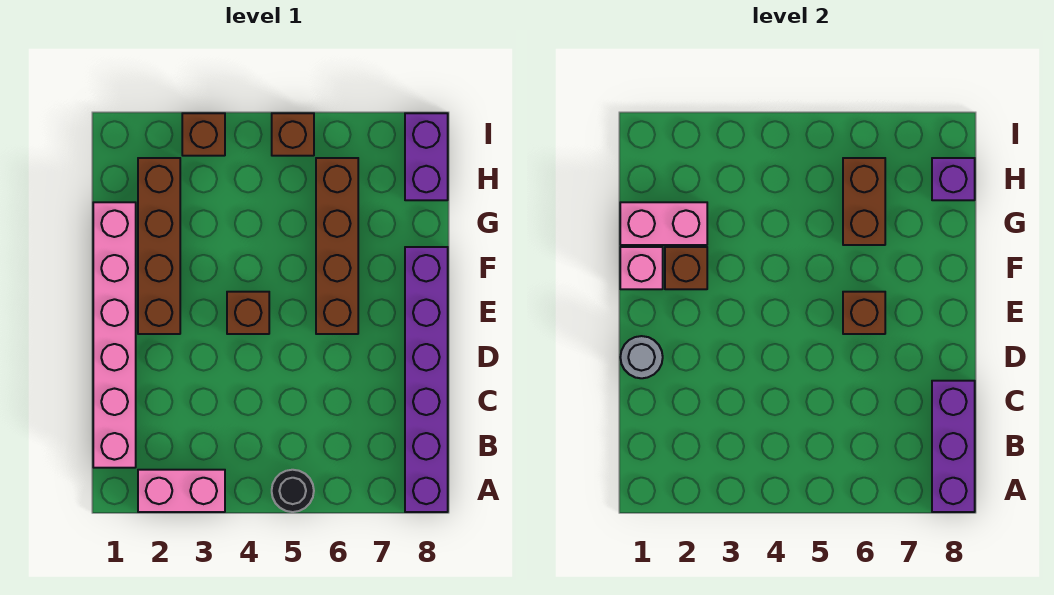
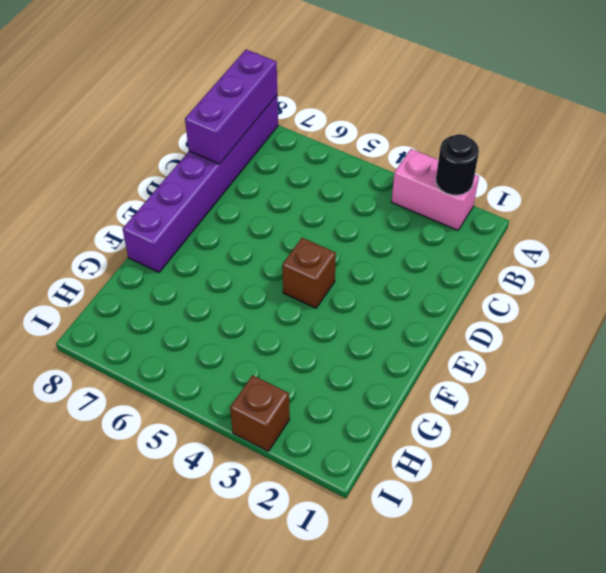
black 1x1 round brick [436,134,479,195] -> black 1x1 round brick moved to [272,470,314,512]
none -> pink 1x6 brick [93,202,136,468]
none -> brown 1x4 brick [138,158,180,334]
none -> brown 1x4 brick [316,158,358,334]

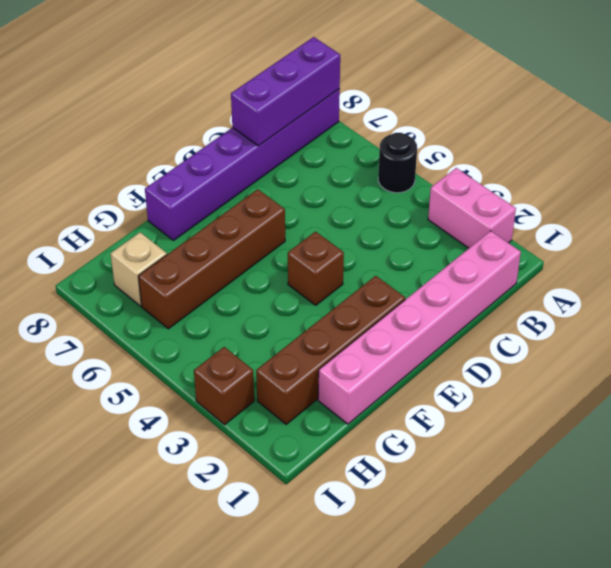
tan 1x1 brick [111,232,167,306] -> none
none -> purple 1x2 brick [405,113,448,200]
none -> brown 1x1 brick [272,113,314,156]
none -> grey 1x1 round brick [620,336,663,378]

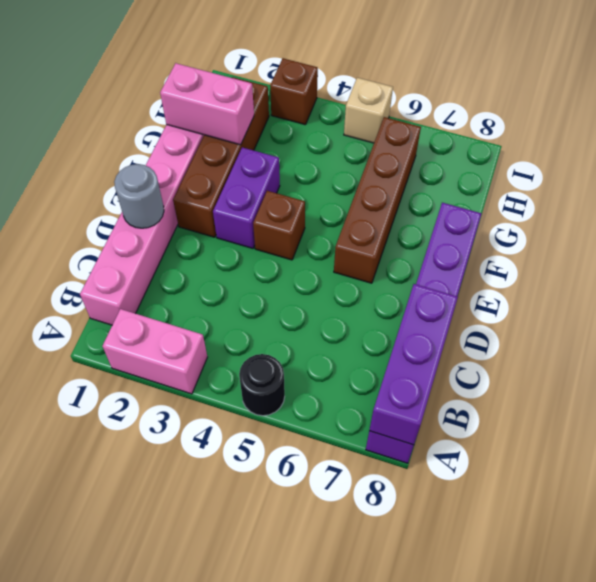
purple 1x2 brick [213,147,280,248] -> purple 1x2 brick moved to [405,113,448,200]
tan 1x1 brick [344,78,393,143] -> brown 1x1 brick [272,113,314,156]
none -> brown 1x1 brick [843,292,885,334]
none -> pink 1x1 brick [620,247,663,289]
none -> brown 1x1 brick [665,247,707,289]

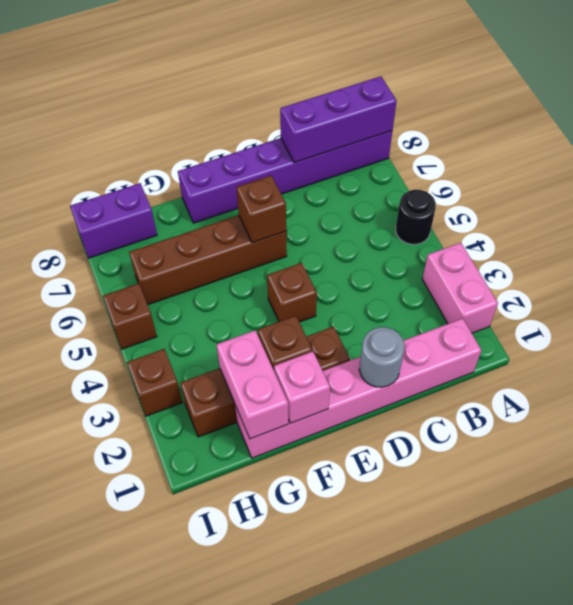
none -> brown 1x2 brick [843,158,885,245]
none -> purple 1x1 brick [932,158,975,200]

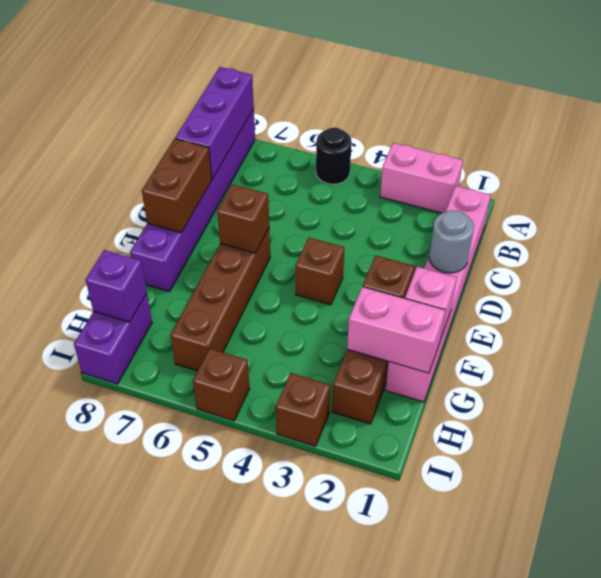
brown 1x2 brick [142,139,212,233] -> brown 1x2 brick moved to [843,158,885,245]

